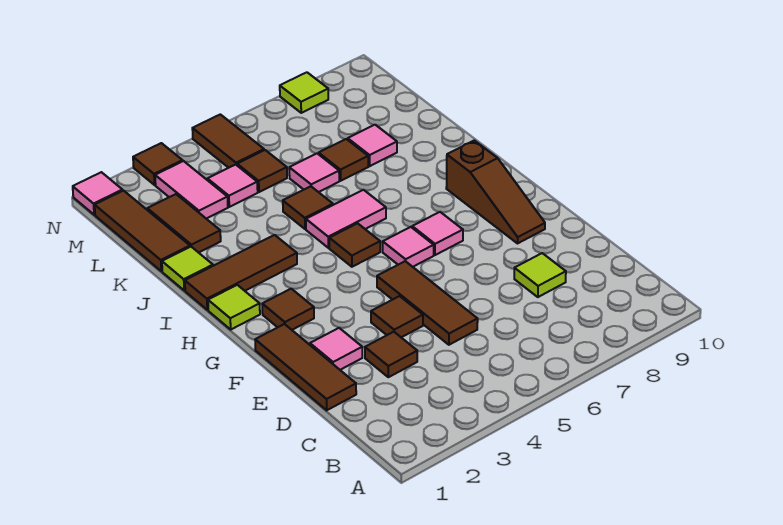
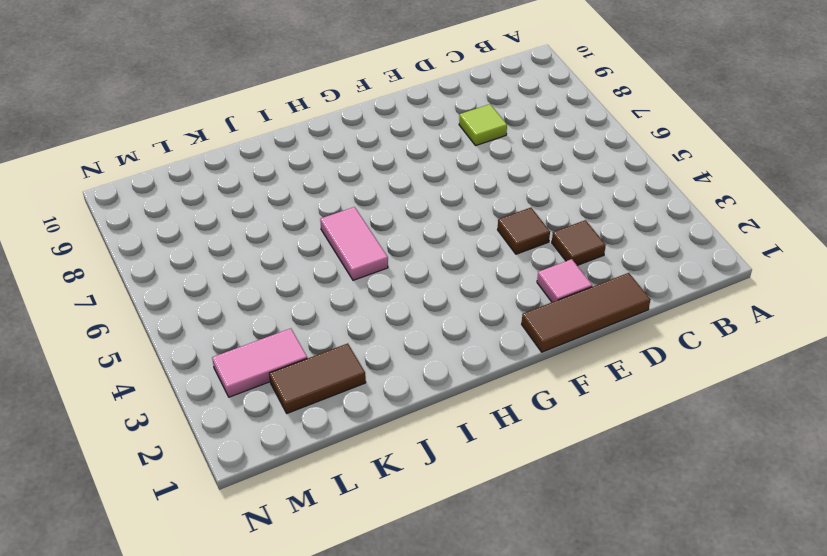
none -> brown 1x3 tile [377,261,478,345]
none -> brown 1x3 slope [446,141,545,243]
none -> brown 1x1 tile [262,289,314,330]

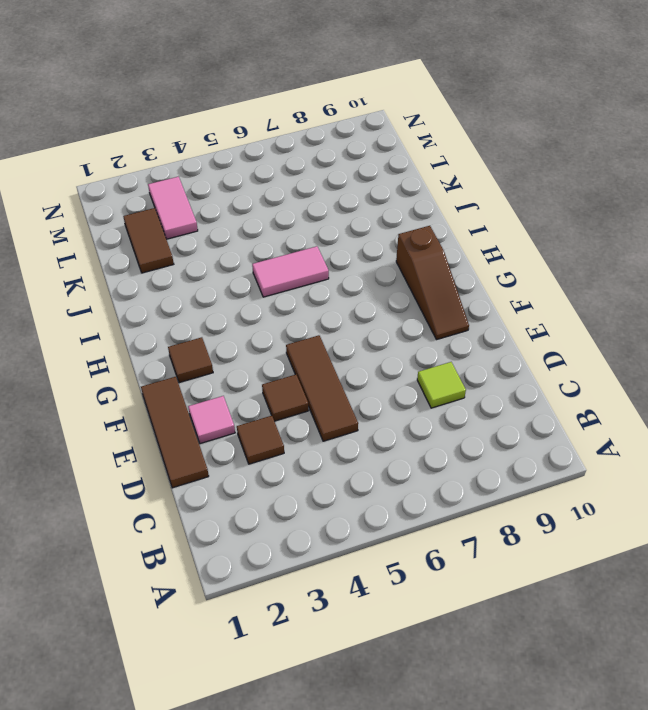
none -> pink 1x1 tile [383,227,434,267]
none -> pink 1x1 tile [412,212,463,255]
none -> lime 1x1 tile [208,285,260,329]

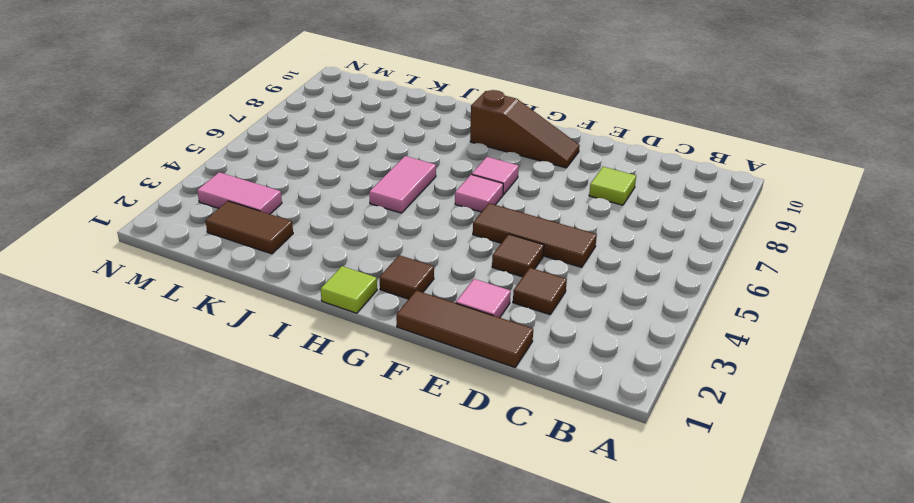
none -> brown 1x1 tile [329,223,380,267]
none -> brown 1x3 tile [185,235,297,310]
none -> lime 1x1 tile [162,247,213,290]

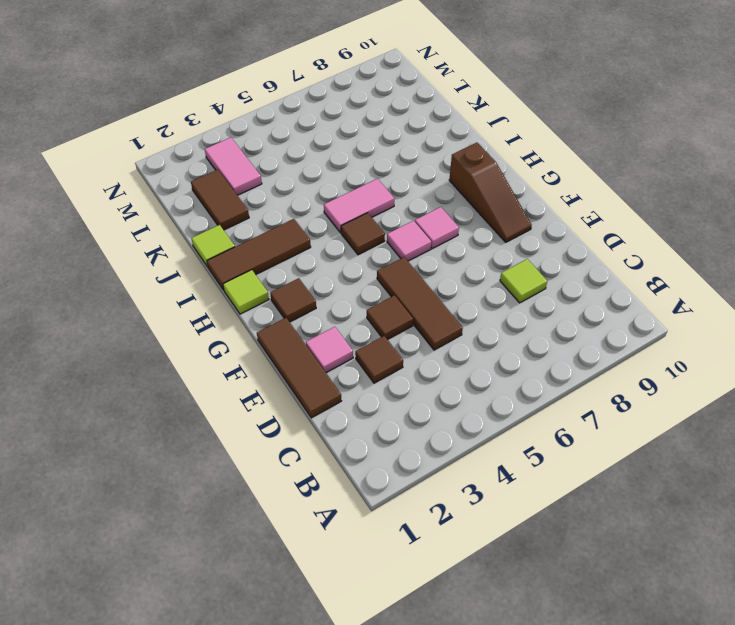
none -> brown 1x1 tile [283,186,333,229]
none -> brown 1x3 tile [95,191,190,271]
none -> pink 1x1 tile [289,154,339,192]

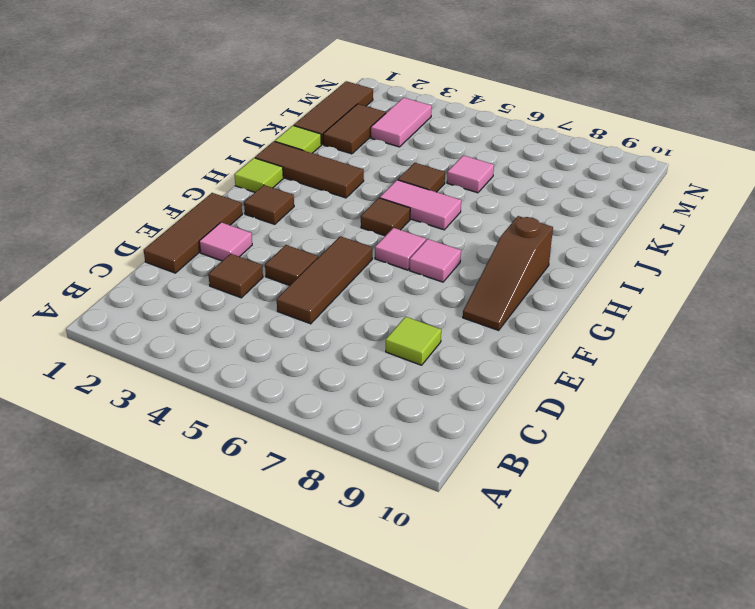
none -> brown 1x1 tile [319,139,368,181]
none -> pink 1x1 tile [348,125,397,166]
none -> pink 1x1 tile [207,165,258,207]

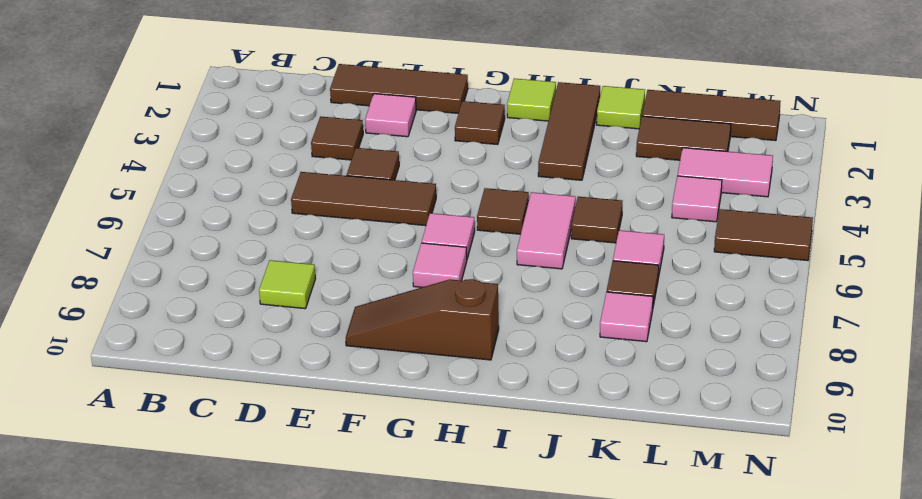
none -> brown 1x1 tile [237,150,287,192]
none -> pink 1x1 tile [73,172,123,215]
none -> brown 1x1 tile [133,143,183,185]

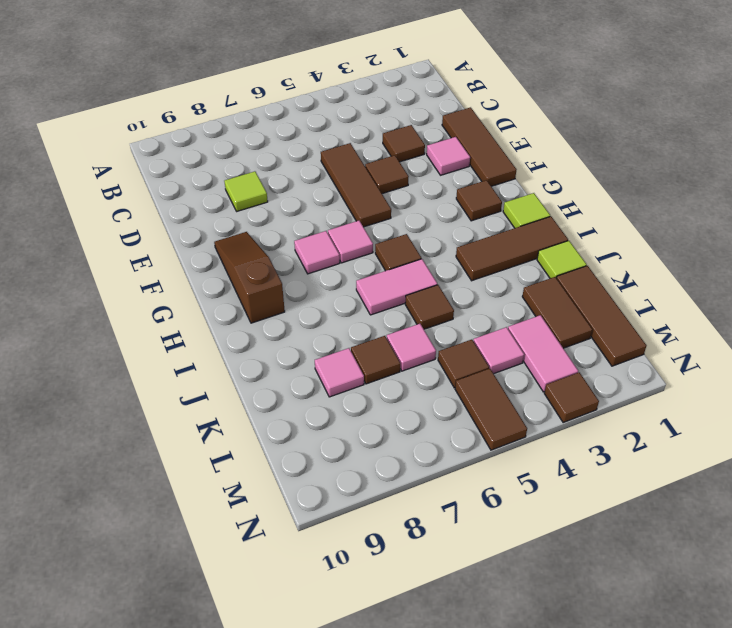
none -> pink 1x1 tile [73,172,123,215]
none -> lime 1x1 tile [280,72,328,113]

